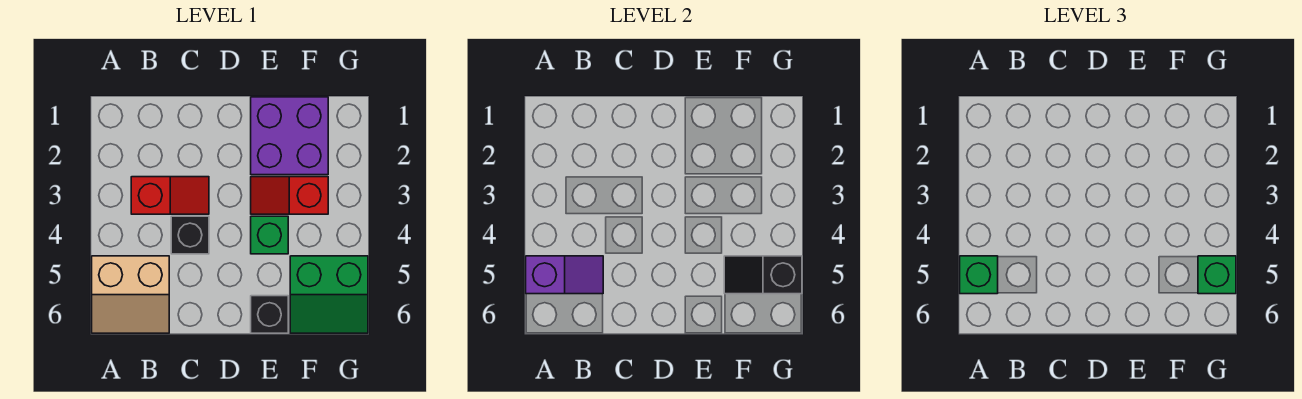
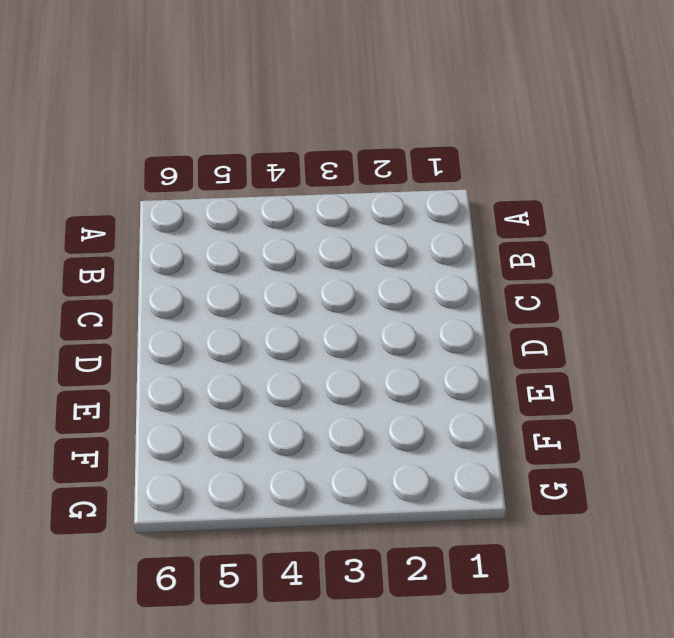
none -> tan 2x2 slope [92,256,169,333]
none -> red 1x2 slope [131,177,209,214]
none -> black 1x1 brick [171,216,209,254]

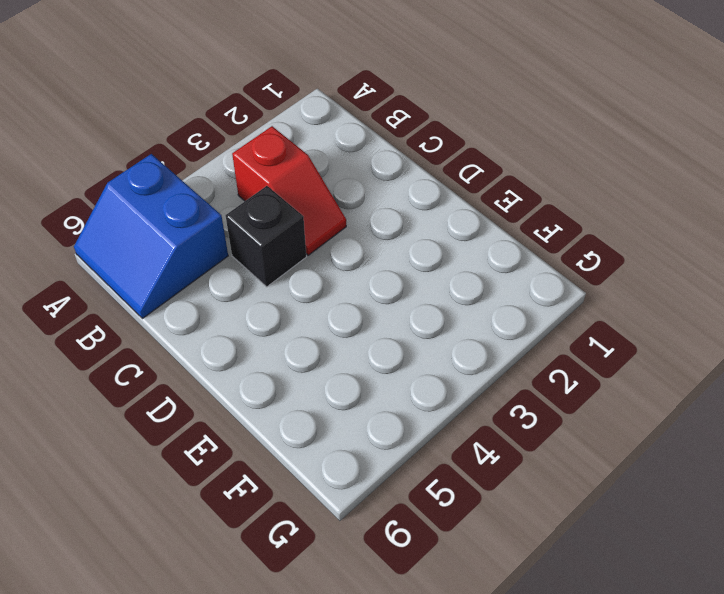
blue 2x2 slope [74,154,228,319] -> tan 2x2 slope [92,256,169,333]
none -> purple 2x2 brick [251,97,328,175]
none -> red 1x2 slope [251,177,328,214]
none -> green 1x1 brick [251,216,288,254]

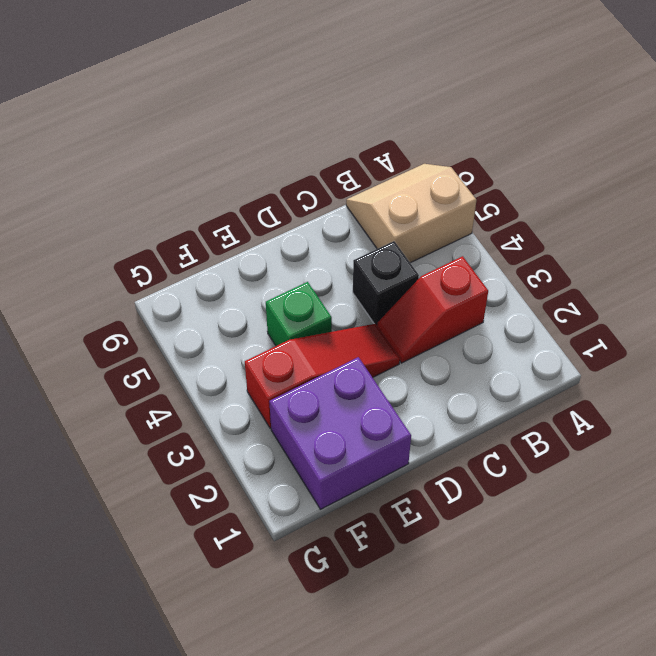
red 1x3 slope [245,324,400,428] -> red 1x2 slope [251,177,328,214]
none -> black 1x1 brick [251,296,288,333]
none -> green 2x2 slope [290,256,368,333]
none -> purple 1x2 slope [526,256,603,294]

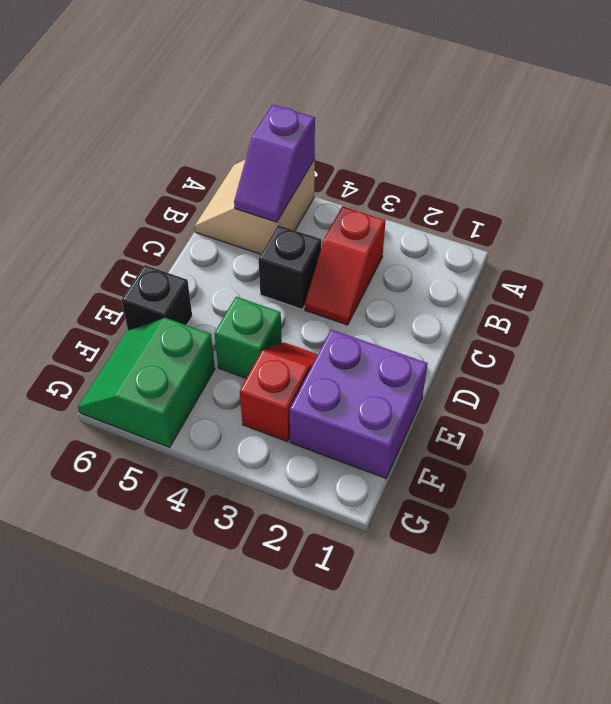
none -> black 1x2 slope [724,256,802,294]
none -> green 1x1 brick [960,256,998,294]
none -> green 1x1 brick [1198,256,1236,294]

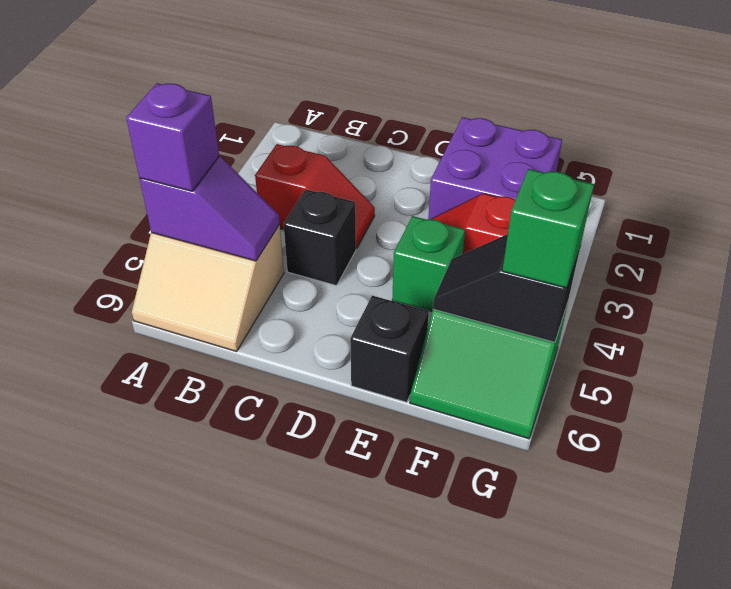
purple 1x1 brick [126,83,219,191] -> green 1x1 brick [960,256,998,294]

